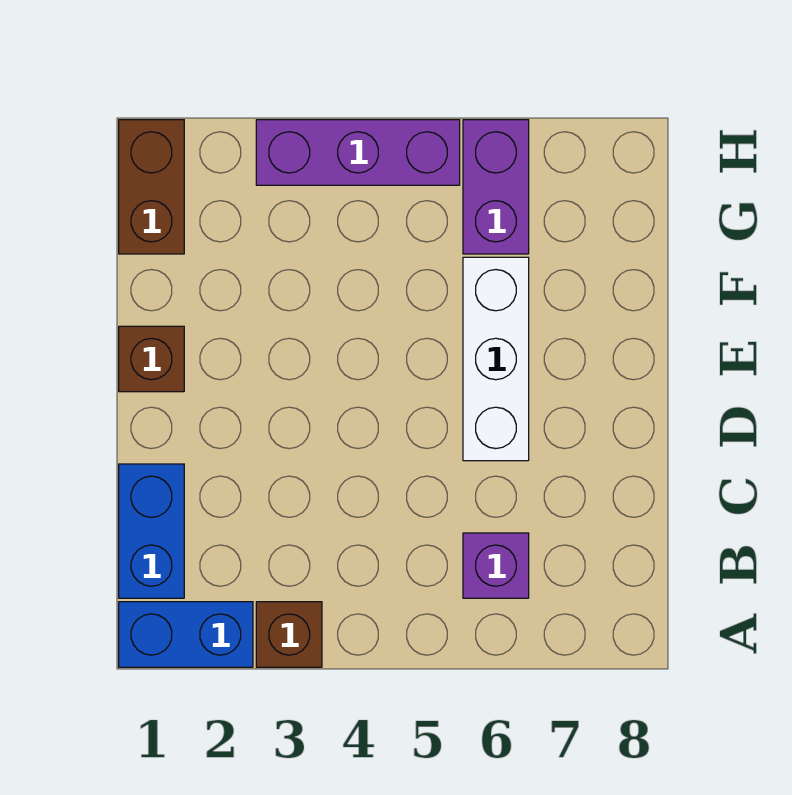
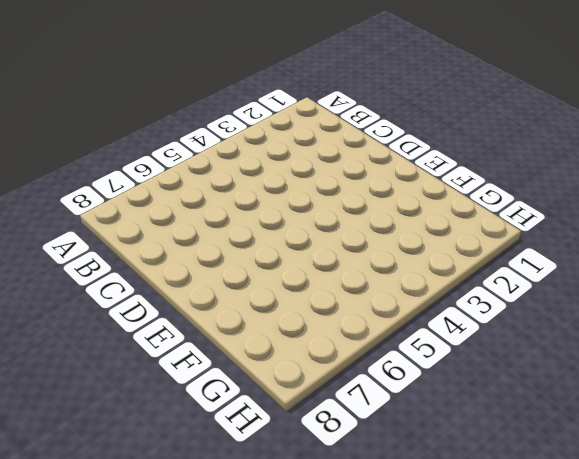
none -> blue 1x2 brick [119,602,253,667]
none -> brown 1x1 brick [256,602,322,667]

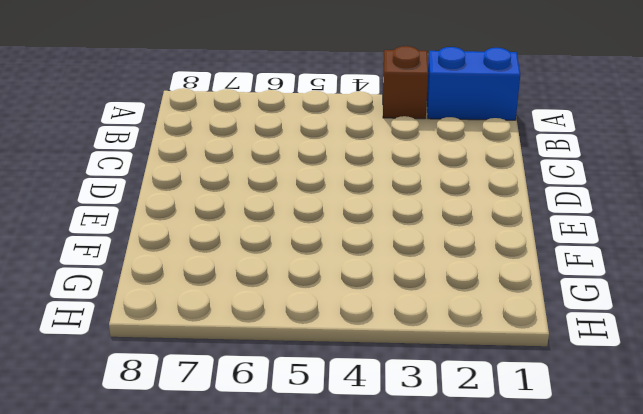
none -> blue 1x2 brick [119,464,184,598]
none -> purple 1x1 brick [463,533,529,598]

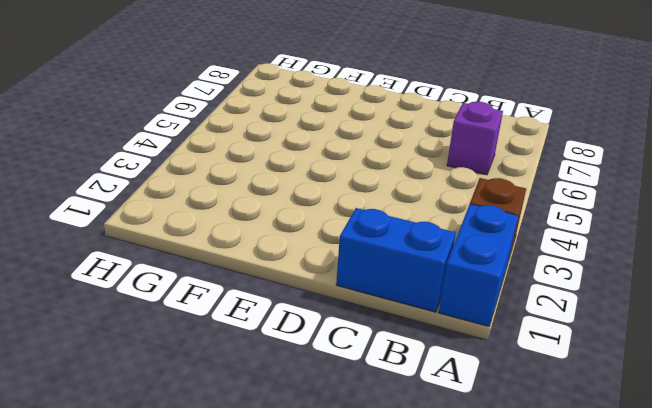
none -> white 1x3 brick [463,257,529,461]
none -> brown 1x1 brick [119,326,184,392]

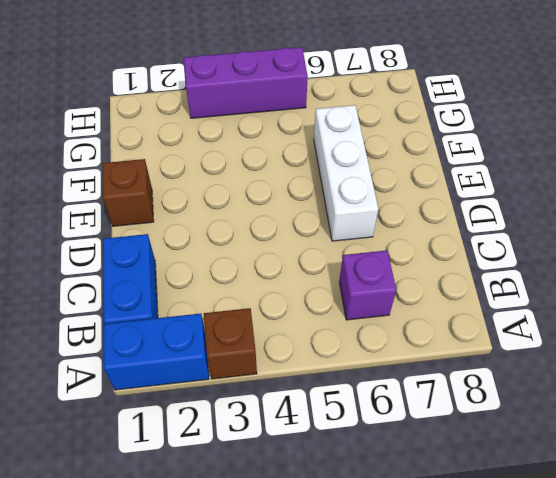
none -> brown 1x2 brick [119,120,184,254]
none -> purple 1x2 brick [463,120,529,254]

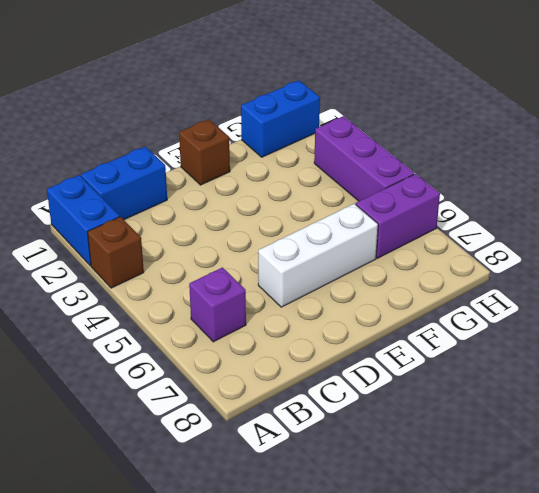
blue 1x2 brick [241,80,320,157] -> brown 1x2 brick [119,120,184,254]

